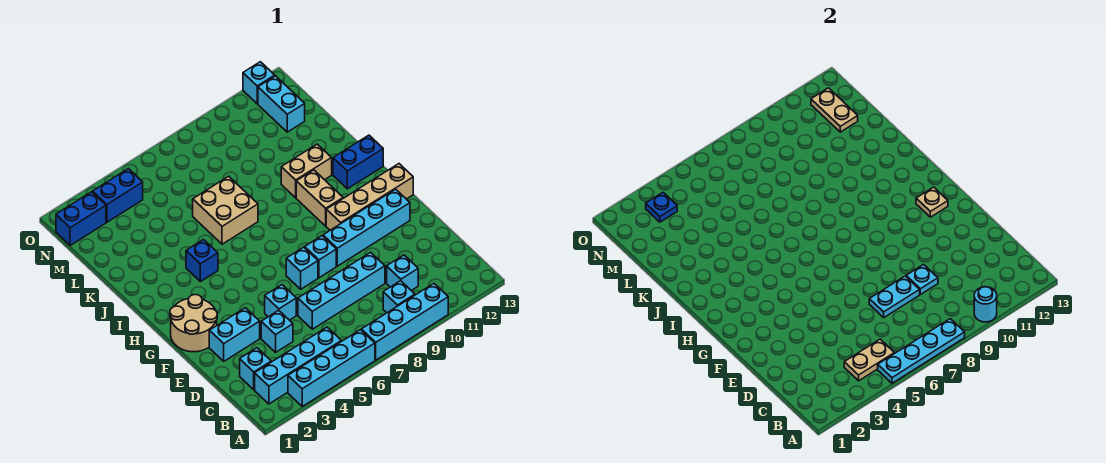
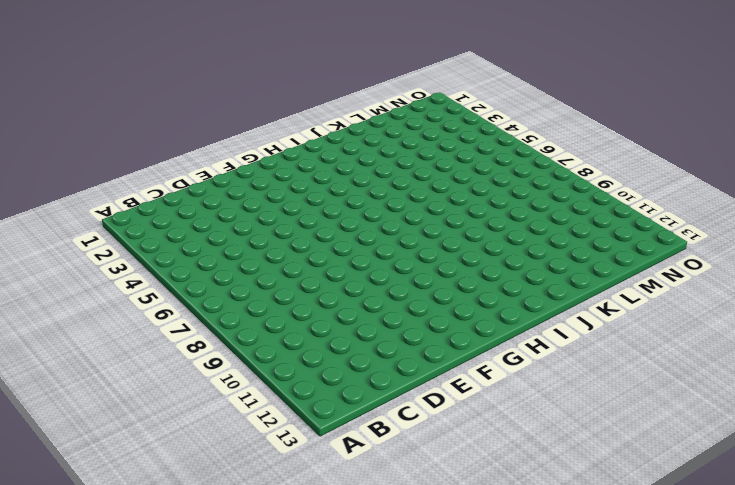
none -> cyan 1x4 brick [288,330,375,406]
none -> cyan 1x4 brick [361,284,448,360]
none -> cyan 1x4 brick [255,327,341,404]
none -> cyan 1x1 brick [383,281,415,313]

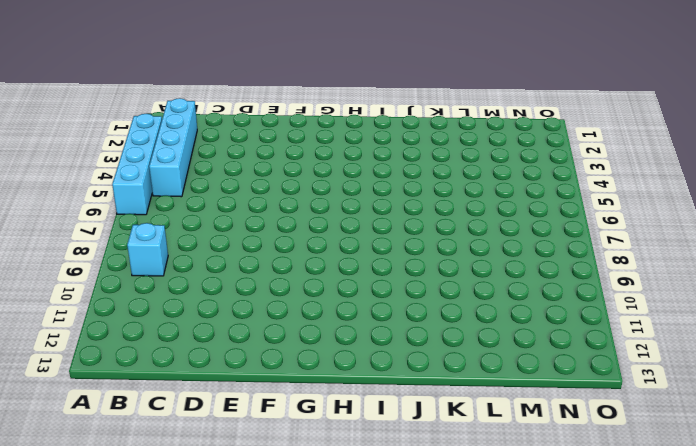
none -> cyan 1x4 brick [361,284,448,360]
none -> cyan 1x1 brick [240,348,271,390]
none -> cyan 1x1 brick [387,255,418,291]
none -> cyan 1x1 brick [261,310,293,352]

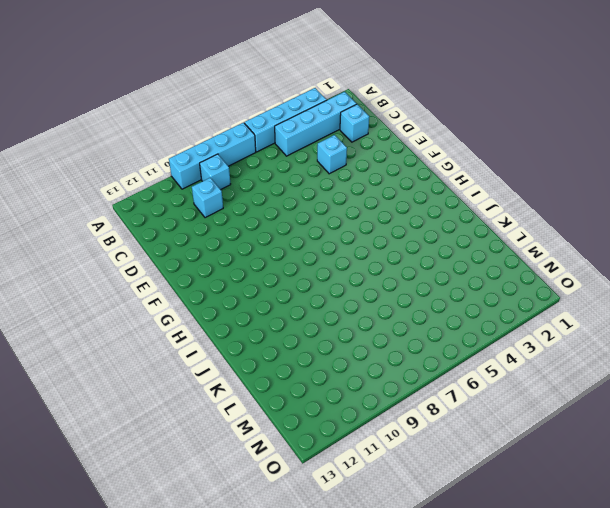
none -> cyan 1x4 brick [298,252,385,329]
none -> cyan 1x2 brick [209,308,260,361]
none -> cyan 1x1 brick [265,285,296,320]
none -> tan 2x2 round brick [170,295,217,352]

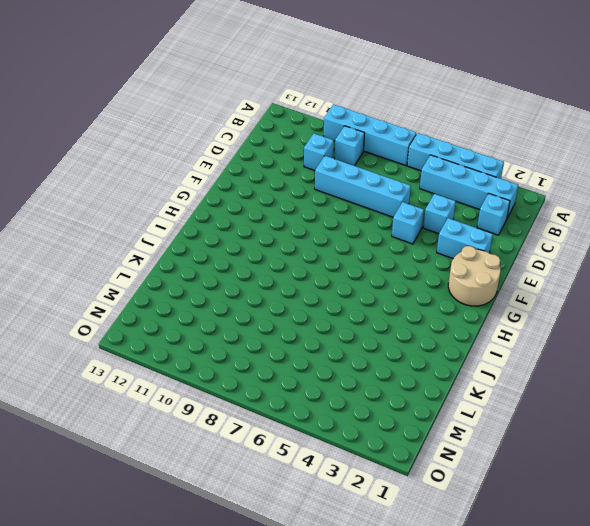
none -> cyan 1x1 brick [286,247,318,289]
none -> cyan 1x1 brick [305,236,336,278]
none -> cyan 1x4 brick [323,189,410,266]
none -> tan 1x4 brick [326,164,413,230]

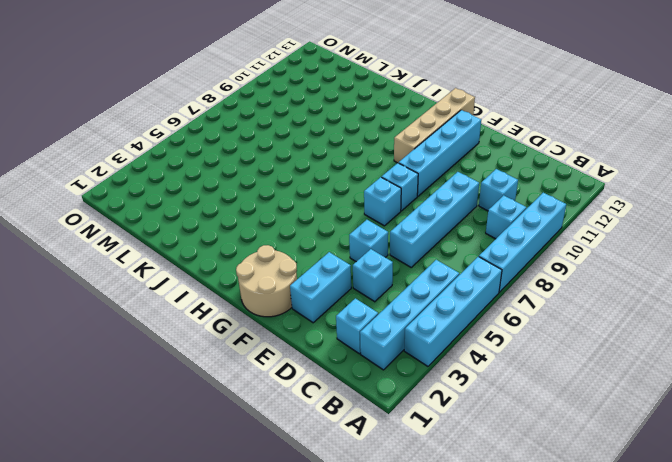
none -> tan 1x2 brick [296,170,343,226]
none -> blue 1x1 brick [186,240,218,282]
none -> blue 1x2 brick [333,135,383,189]
none -> tan 2x2 brick [193,176,258,244]

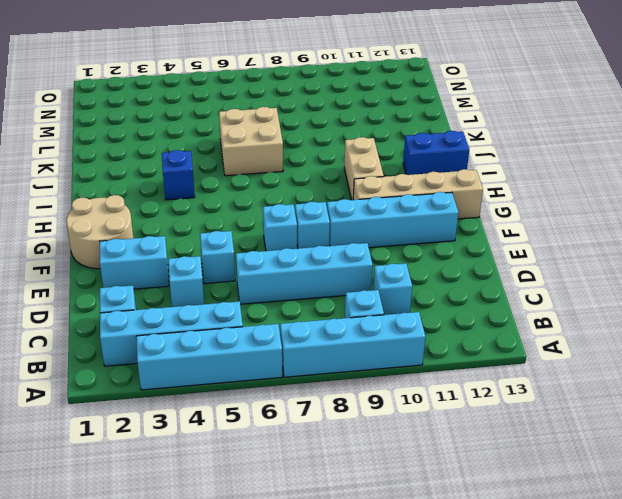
none -> tan 1x2 brick [281,144,332,198]
none -> cyan 1x2 brick [258,76,305,132]
none -> blue 1x2 brick [56,192,106,246]
none -> blue 1x2 brick [93,169,143,222]

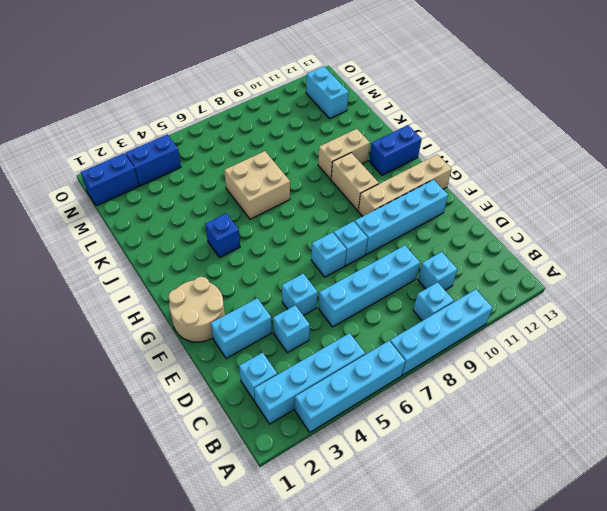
none -> cyan 1x1 brick [243,62,275,104]
none -> cyan 1x4 plate [878,319,965,383]
none -> cyan 1x1 round brick [974,287,997,322]
none -> tan 1x2 plate [844,339,894,381]

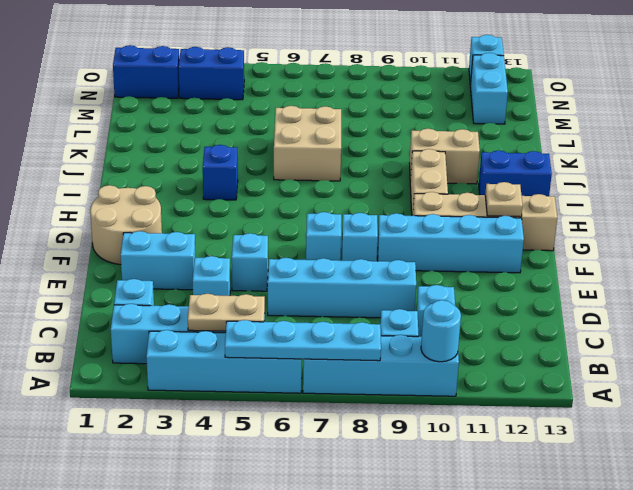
none -> cyan 1x2 plate [869,276,920,317]
none -> cyan 1x1 plate [906,265,938,294]
none -> tan 1x2 plate [811,88,858,132]
none -> blue 1x1 plate [646,193,677,222]

